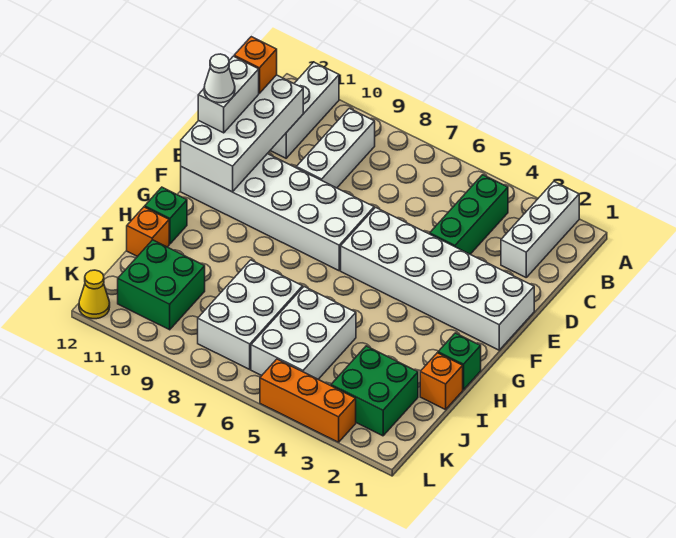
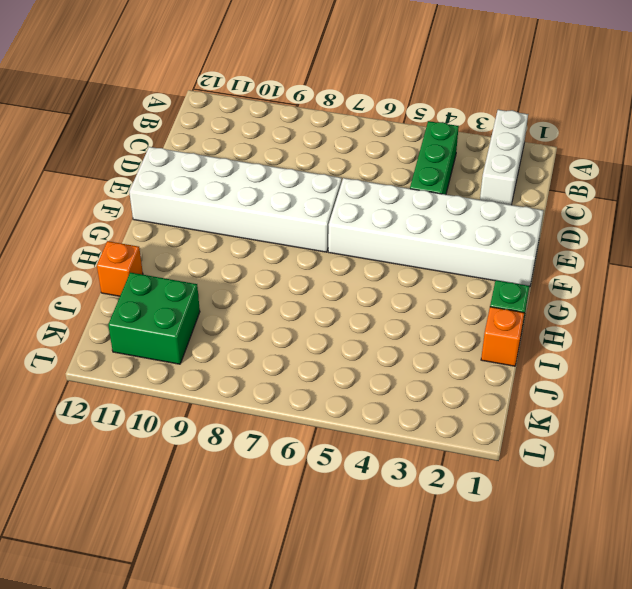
none -> white 1x3 brick [270,62,339,158]
none -> white 1x3 brick [296,108,375,188]
none -> green 1x1 brick [145,187,187,244]

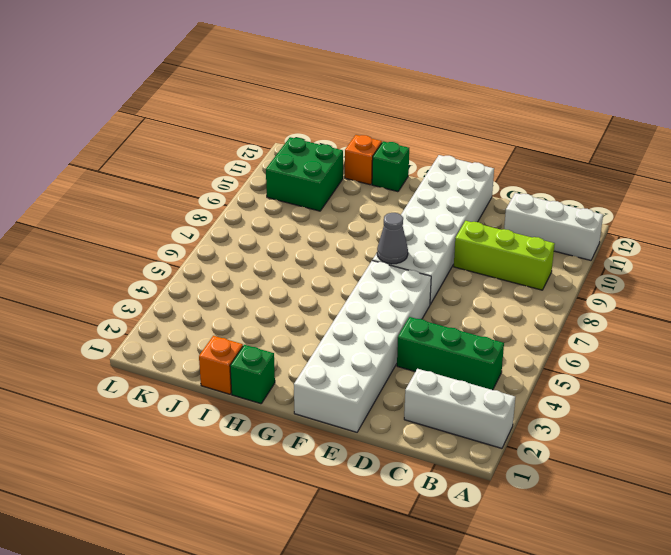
lime 1x3 brick [454,221,555,290] -> white 1x3 brick [296,108,375,188]
grey 1x1 cone [377,213,408,264] -> none
none -> white 2x3 brick [251,287,356,379]
none -> white 2x3 brick [198,260,303,369]
none -> green 2x2 brick [331,346,418,436]

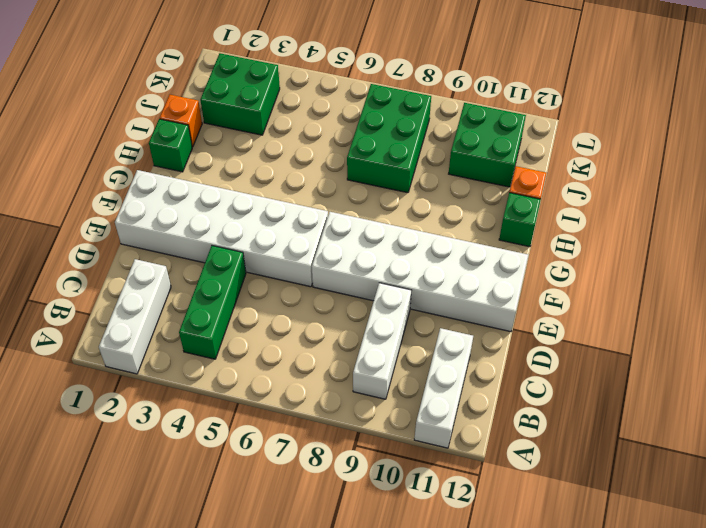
green 2x3 brick [347,84,431,193] -> white 2x3 brick [198,260,303,369]
none -> white 2x3 brick [251,287,356,379]
none -> orange 1x3 brick [260,359,356,442]
none -> yellow 1x1 cone [79,270,110,319]

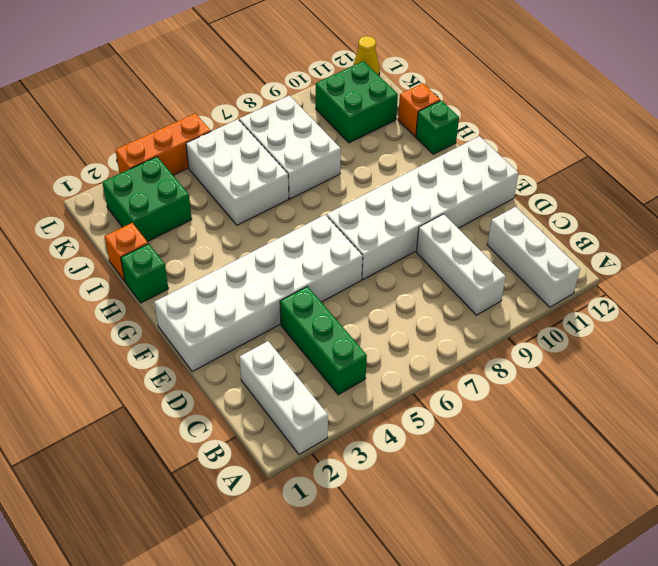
none -> white 2x4 brick [181,75,303,192]
none -> orange 1x1 brick [234,37,277,93]
none -> white 1x2 brick [198,56,259,133]

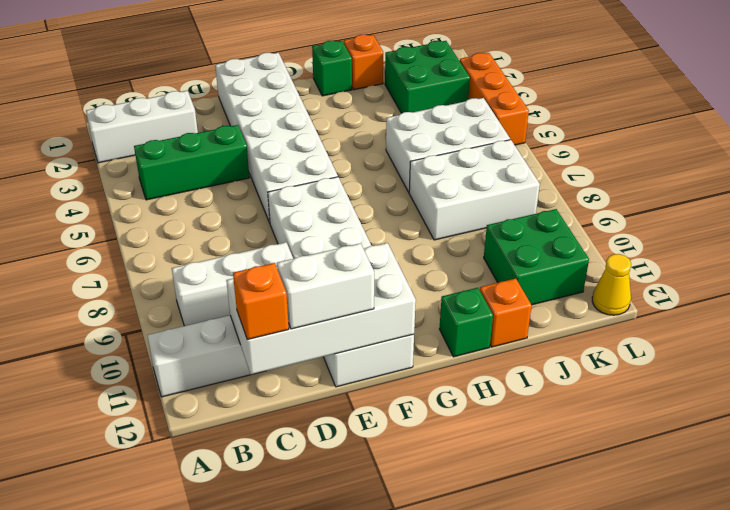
none -> white 1x1 cone [204,54,235,103]

